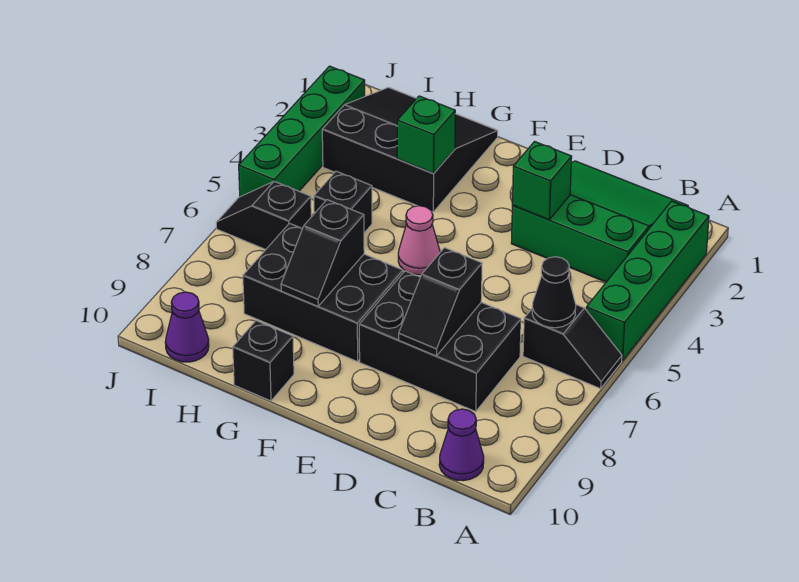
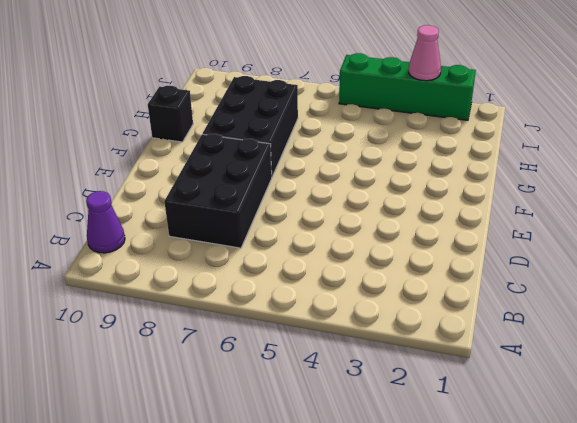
pink 1x1 cone [409,25,441,81] -> pink 1x1 cone moved to [398,206,440,275]
none -> green 1x4 brick [586,201,709,361]
none -> black 1x2 slope [523,305,622,389]
none -> green 3x3 slope [511,161,688,282]

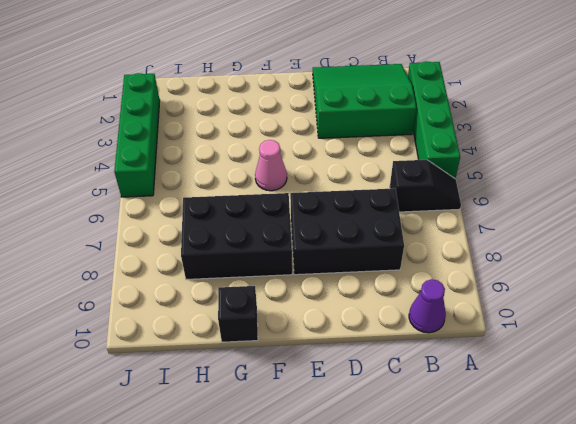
none -> black 3x3 slope [322,87,498,212]
none -> black 1x1 brick [314,171,372,233]
none -> black 1x2 slope [216,181,311,250]

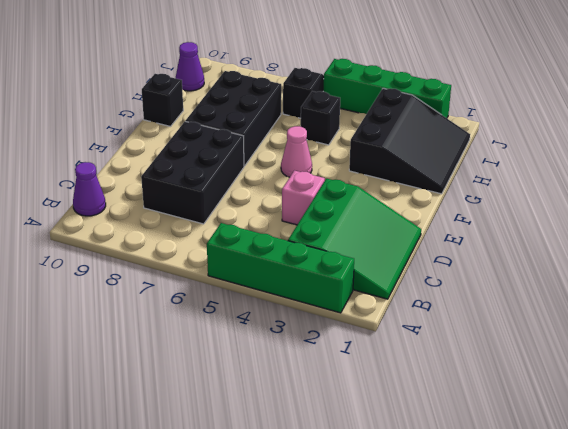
pink 1x1 brick [282,171,325,225] -> none
none -> black 1x2 slope [523,305,622,389]
none -> black 1x1 cone [532,257,576,328]
none -> green 1x1 brick [512,142,572,220]

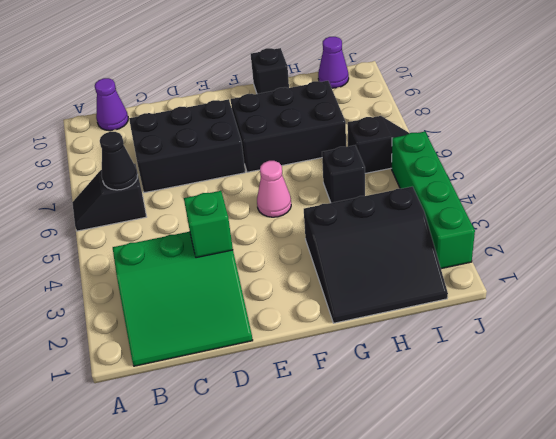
none -> green 1x4 brick [586,201,709,361]
none -> black 1x2 slope [399,248,482,356]
none -> green 1x1 brick [397,96,455,173]

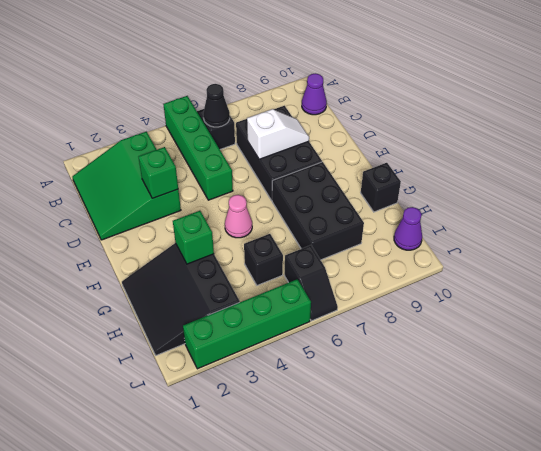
green 1x4 brick [163,96,233,200] -> green 1x4 brick turned to [586,201,709,361]
white 1x2 slope [247,109,309,159] -> black 1x2 slope [399,248,482,356]
none -> black 1x2 slope [281,200,364,306]

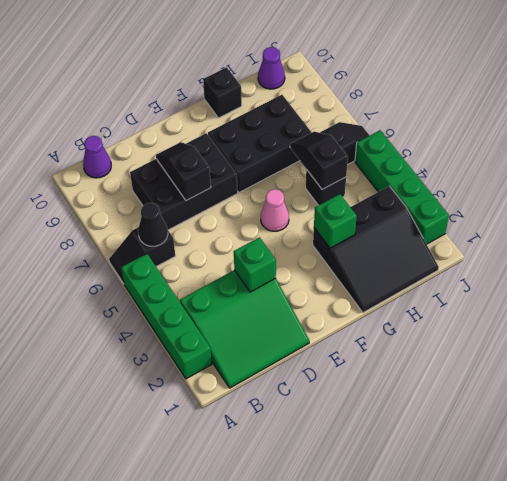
black 1x2 slope [290,131,348,189] -> black 1x2 slope moved to [281,200,364,306]

